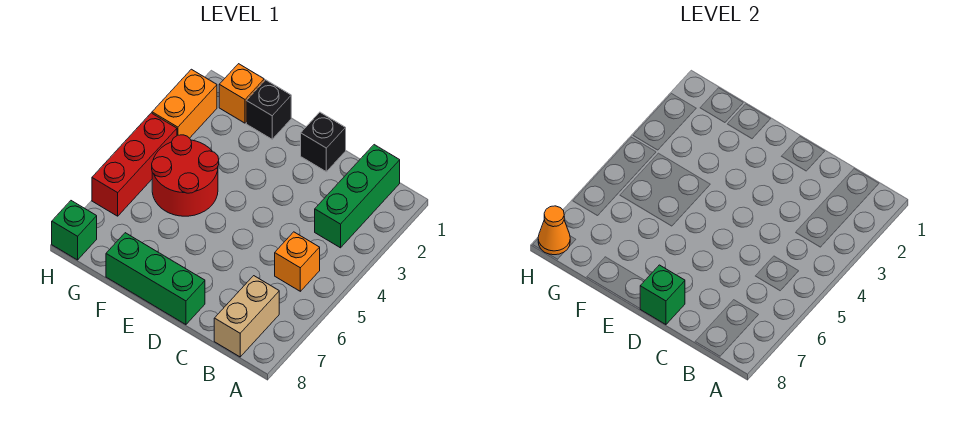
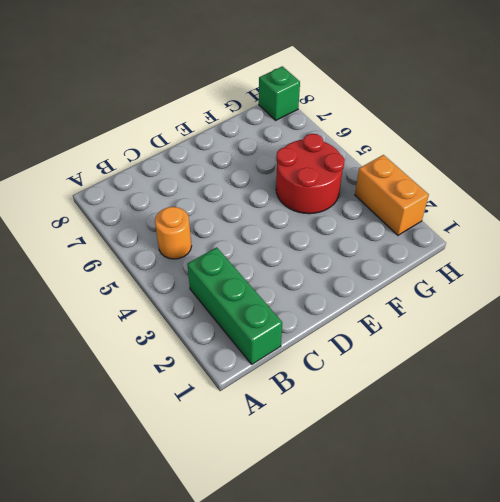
orange 1x1 round brick [155,207,191,259] -> orange 1x1 brick [275,232,320,291]
none -> tan 1x2 brick [214,276,279,357]
none -> black 1x1 brick [301,112,346,172]
none -> green 1x3 brick [106,233,205,325]

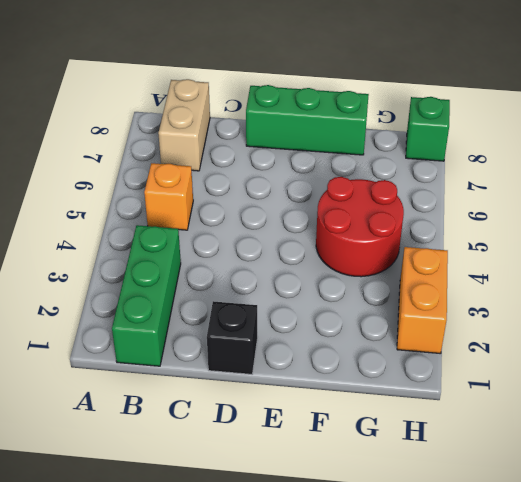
none -> black 1x1 brick [246,80,291,139]
none -> orange 1x1 brick [219,64,264,123]
none -> red 1x3 brick [92,113,177,216]

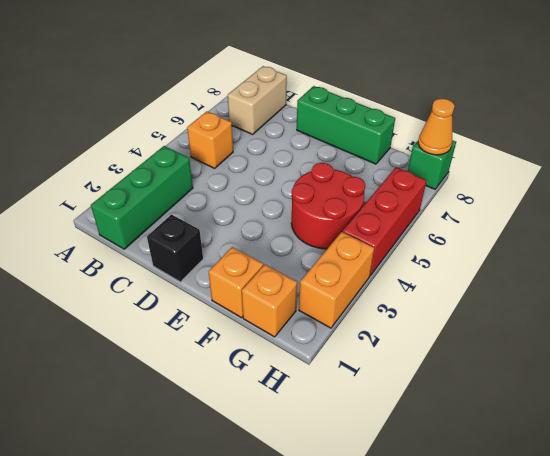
orange 1x1 brick [209,247,263,318] -> black 1x1 brick [246,80,291,139]
none -> green 1x1 brick [640,265,685,325]

